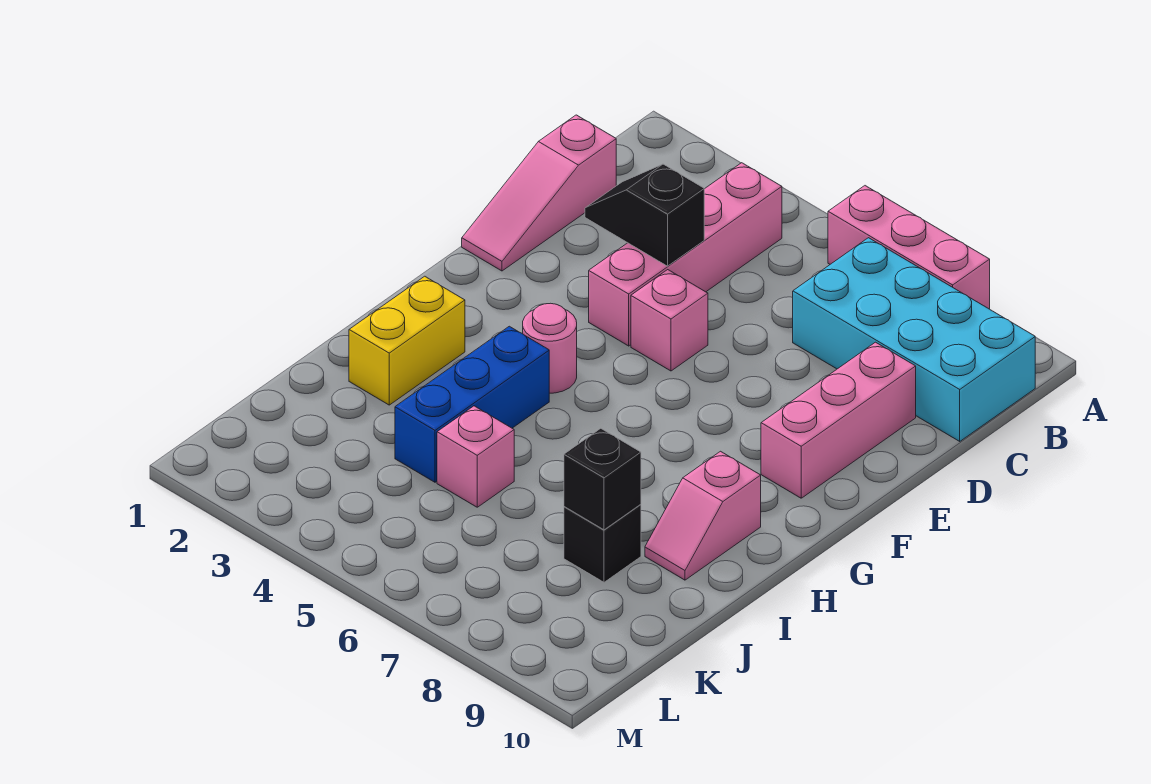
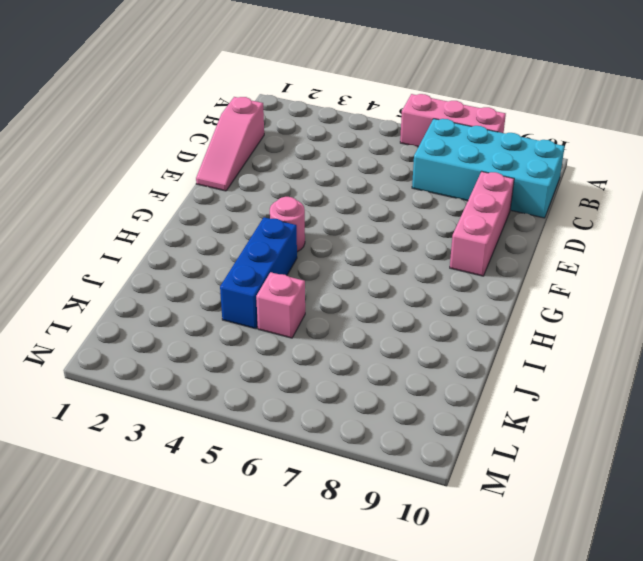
none -> pink 1x4 brick [589,163,782,346]
none -> pink 1x1 brick [631,270,708,371]
none -> yellow 1x2 brick [349,276,465,405]

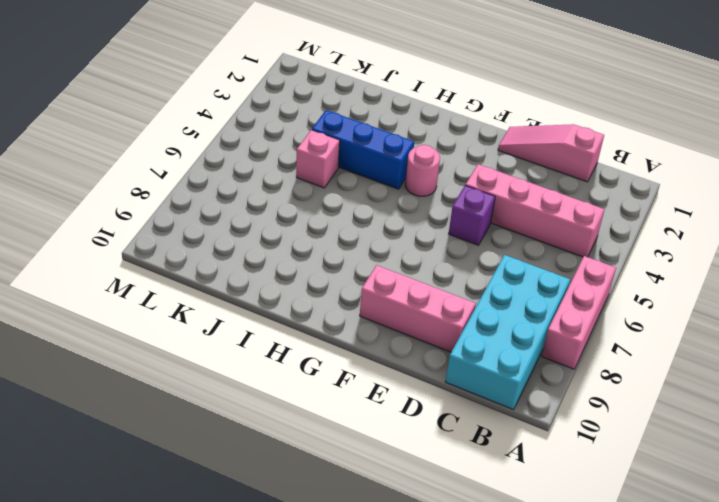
purple 1x1 brick [449,186,495,245] -> pink 1x1 brick [631,270,708,371]
none -> yellow 1x2 brick [349,276,465,405]
none -> pink 1x2 slope [645,451,761,580]
none -> black 1x1 brick [564,505,641,582]

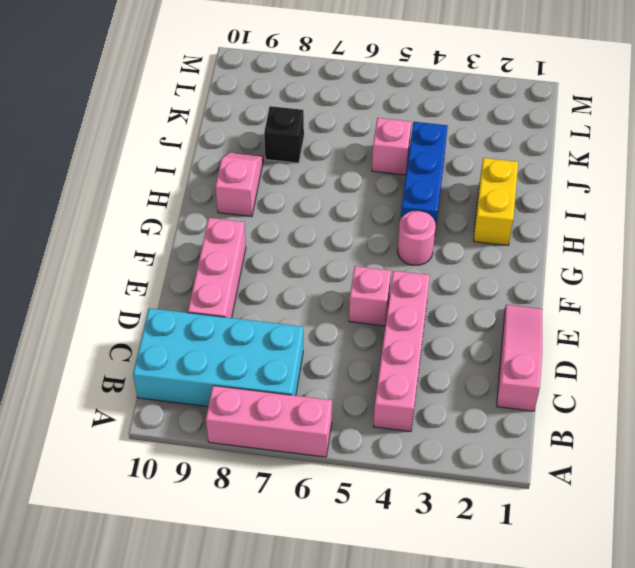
none -> black 1x2 slope [585,164,704,266]
none -> black 1x1 brick [564,428,641,530]

